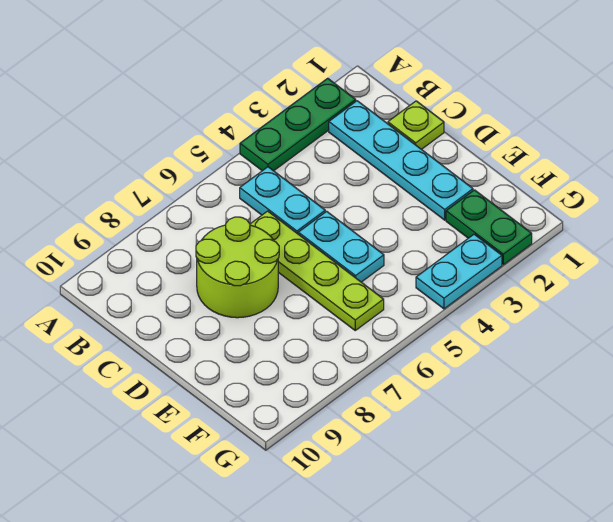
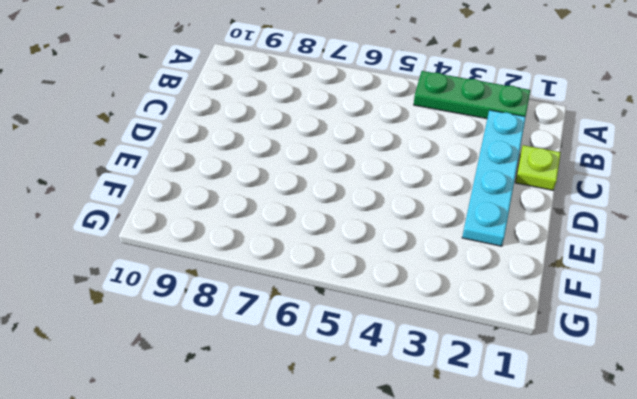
none -> cyan 1x2 plate [240,167,325,234]
none -> lime 1x4 plate [250,211,384,330]

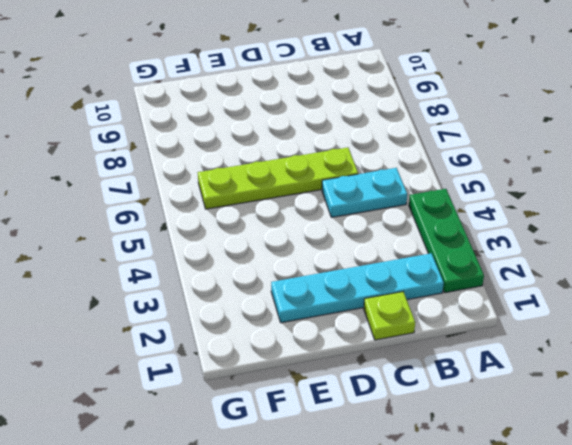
none -> lime 2x2 round brick [196,217,279,318]
none -> cyan 1x2 plate [298,211,384,282]

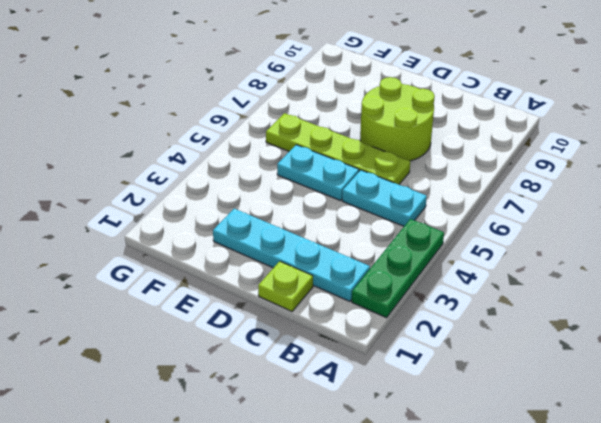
none -> green 1x2 plate [446,190,532,265]
none -> cyan 1x2 plate [416,234,502,309]

